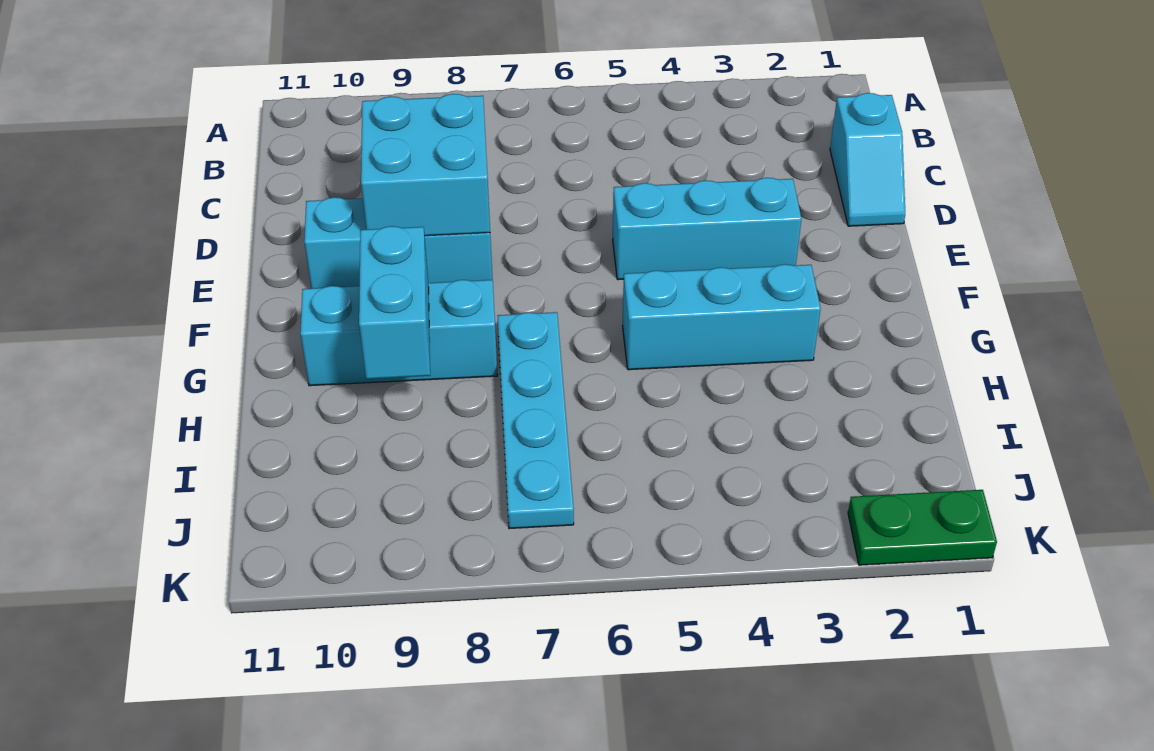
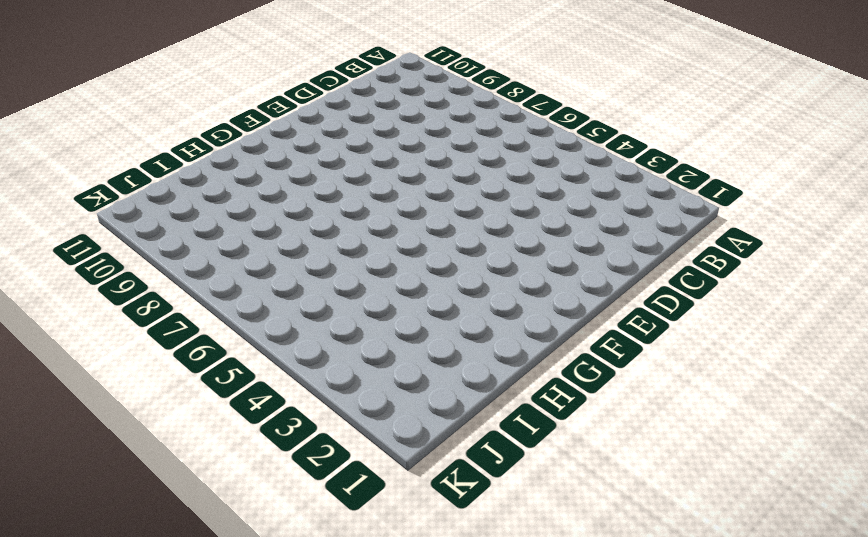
none -> cyan 1x2 slope [830,93,905,226]
none -> cyan 1x3 brick [613,178,801,280]

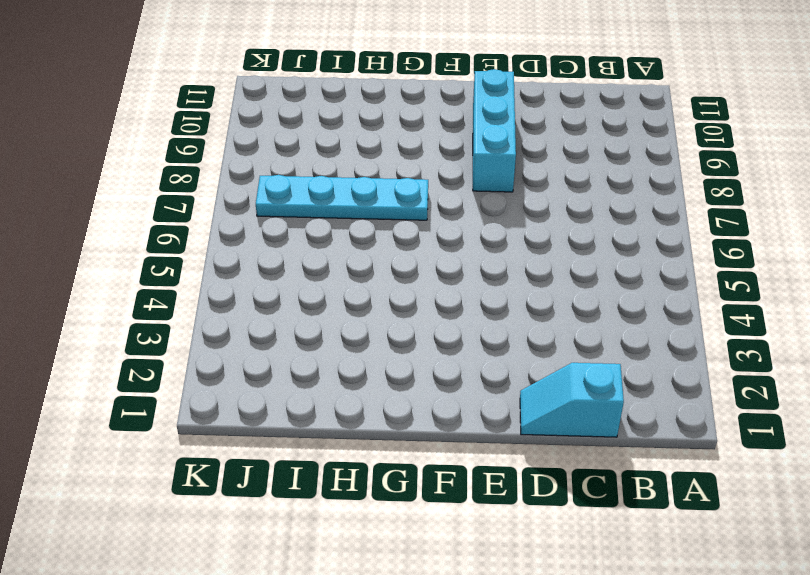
none -> cyan 1x3 brick [613,178,801,280]
none -> cyan 1x3 brick [622,264,821,370]

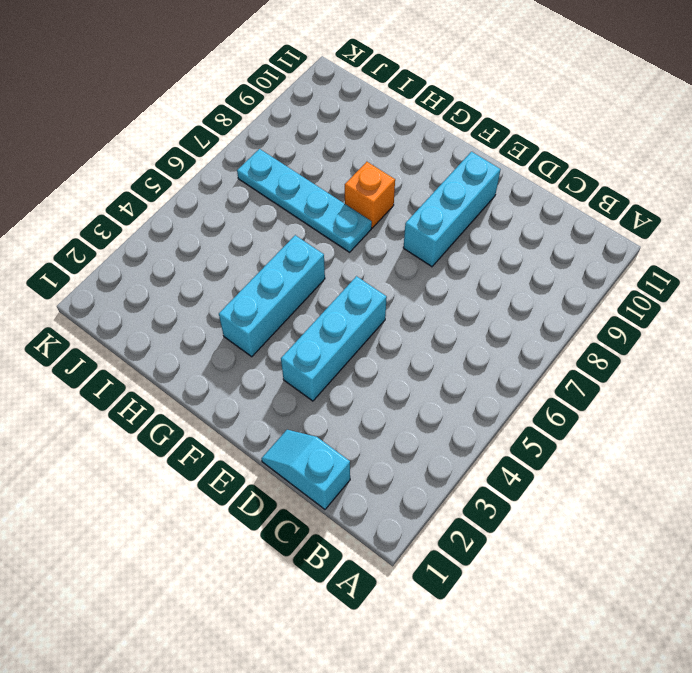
orange 1x1 brick [345,162,395,228] -> cyan 1x3 brick [300,280,498,386]
none -> green 1x2 plate [848,490,997,565]
none -> cyan 2x2 brick [361,94,490,236]

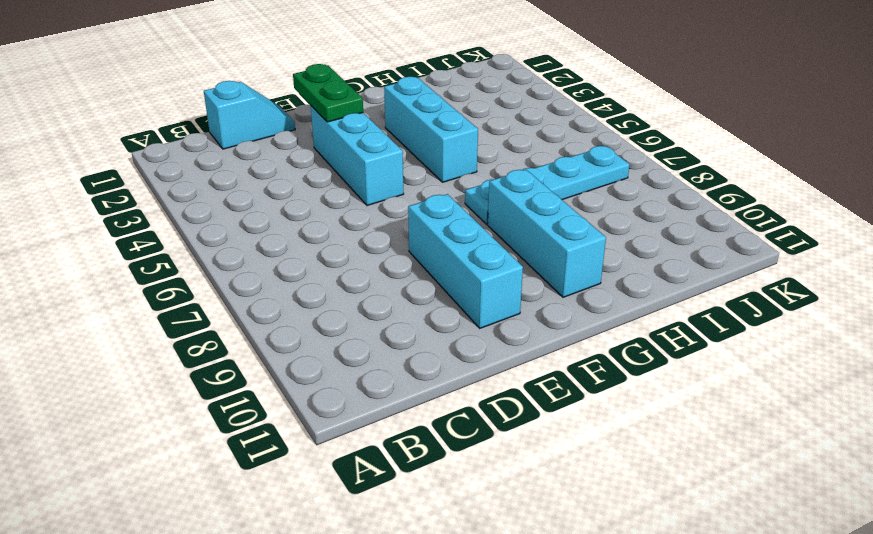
green 1x2 plate [293,64,363,122] -> green 1x2 plate moved to [848,490,997,565]
none -> cyan 2x2 brick [361,94,490,236]
none -> cyan 1x2 brick [359,226,430,379]

